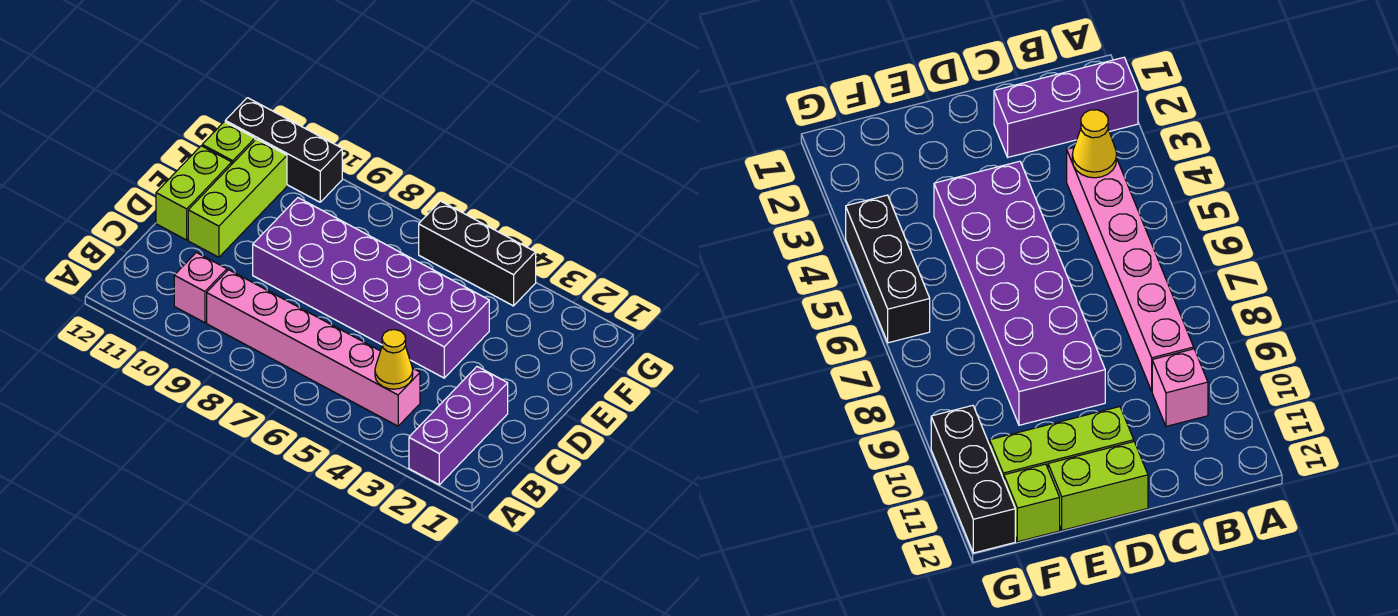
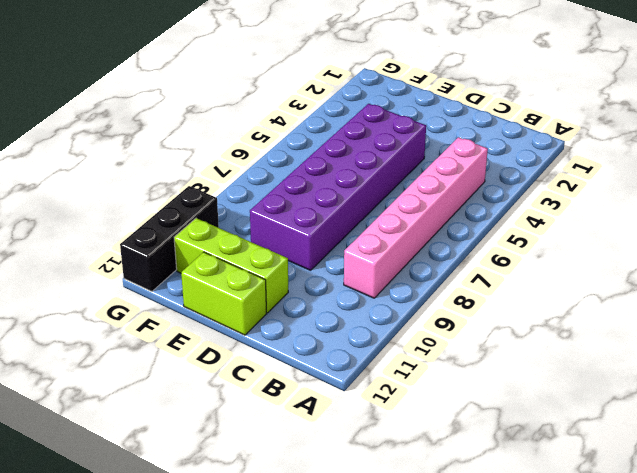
none -> purple 1x3 brick [409,367,508,485]
none -> pink 1x1 brick [174,252,227,323]

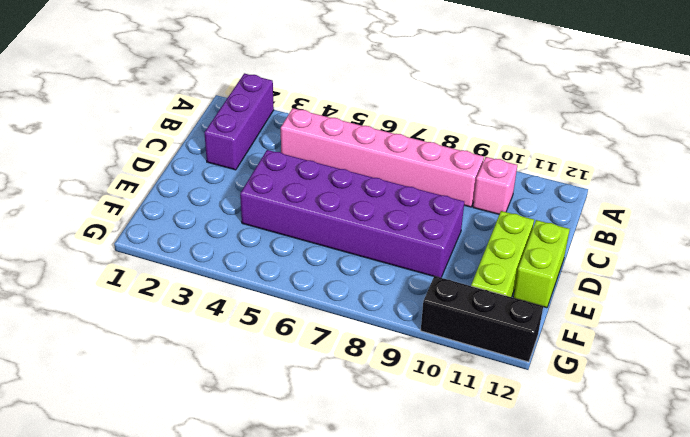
none -> lime 1x1 brick [202,122,255,164]
none -> black 1x3 brick [419,201,536,306]

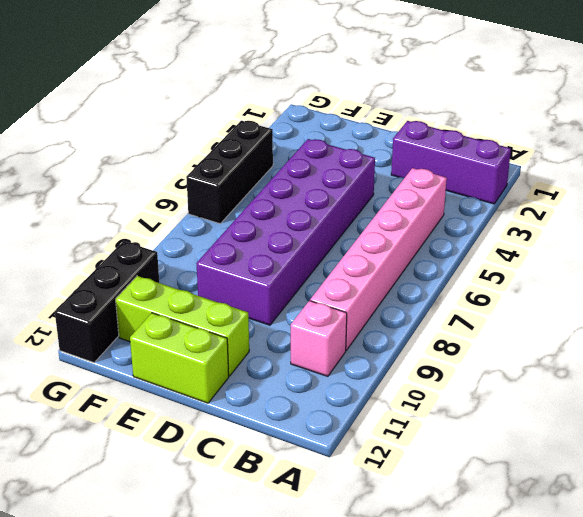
none -> lime 1x1 brick [202,122,255,164]
none -> yellow 1x1 cone [375,330,413,389]

